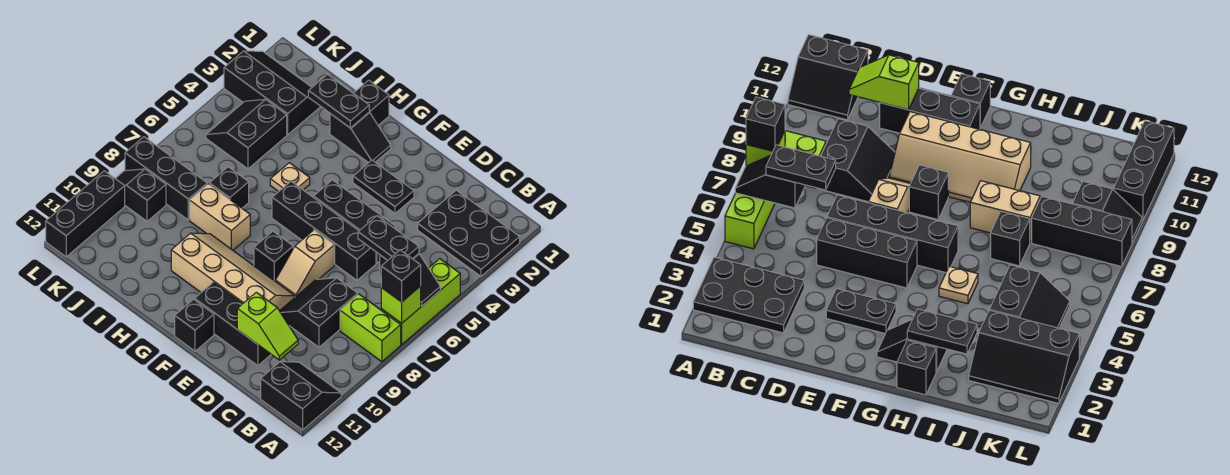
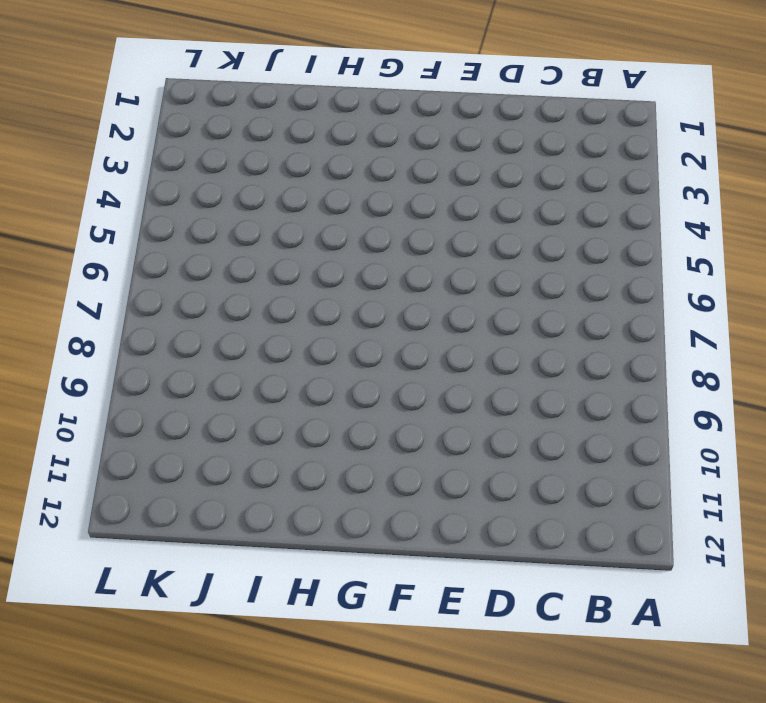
none -> black 2x3 plate [418,190,520,276]
none -> lime 1x3 brick [381,259,460,345]
none -> lime 1x2 brick [340,294,401,362]

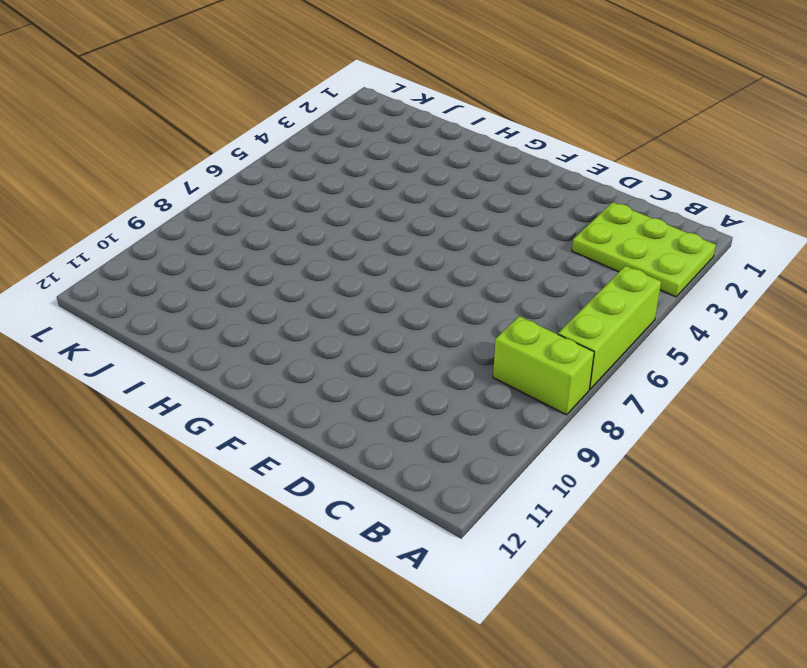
lime 2x3 plate [572,202,716,297] -> black 2x3 plate [418,190,520,276]
none -> black 2x2 slope [261,362,341,430]
none -> black 2x2 slope [280,278,358,347]
none -> black 1x3 brick [313,180,396,263]

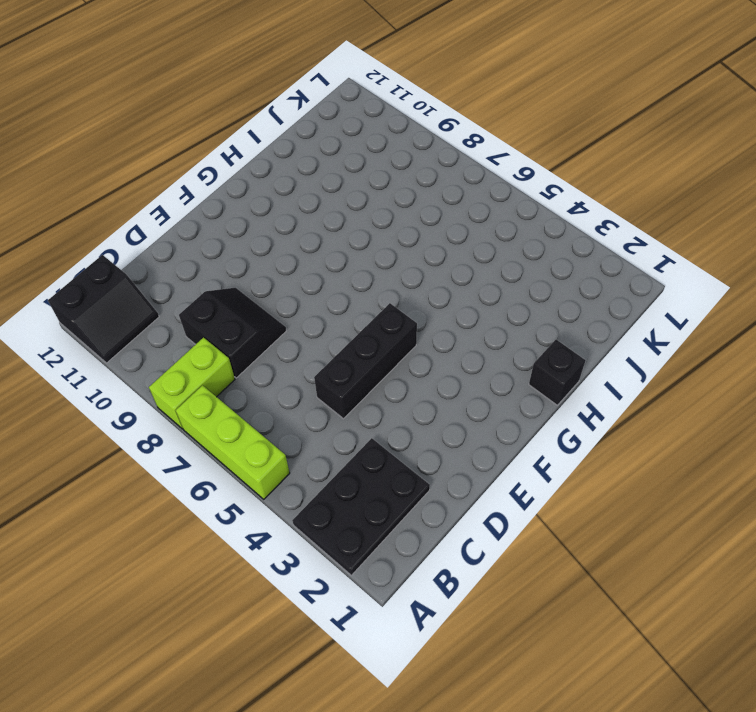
none -> black 1x4 brick [272,181,376,280]
none -> black 1x3 brick [194,282,271,366]
none -> black 1x2 plate [353,160,414,213]

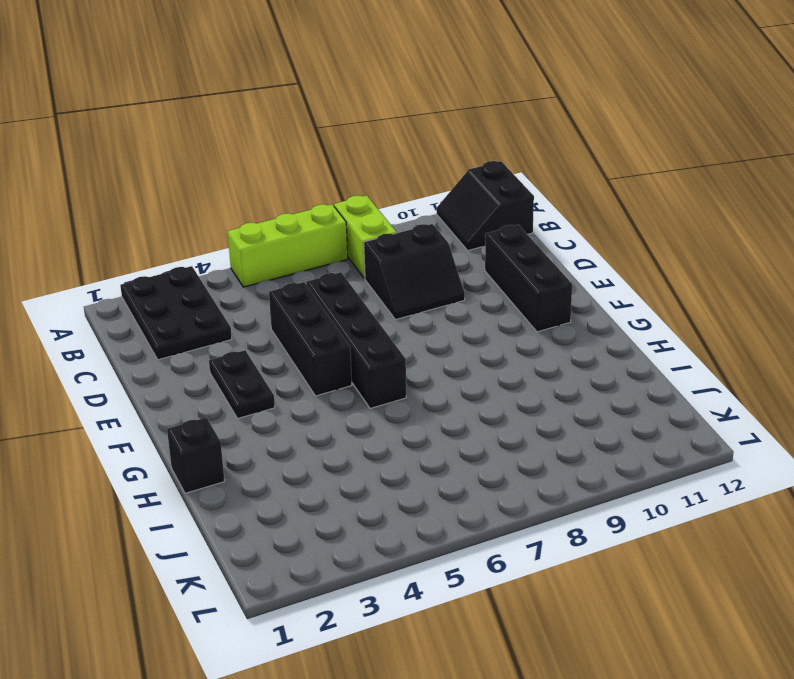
none -> tan 1x2 slope [275,230,335,297]
none -> tan 2x4 slope [171,233,295,311]
none -> black 1x1 brick [254,231,293,281]

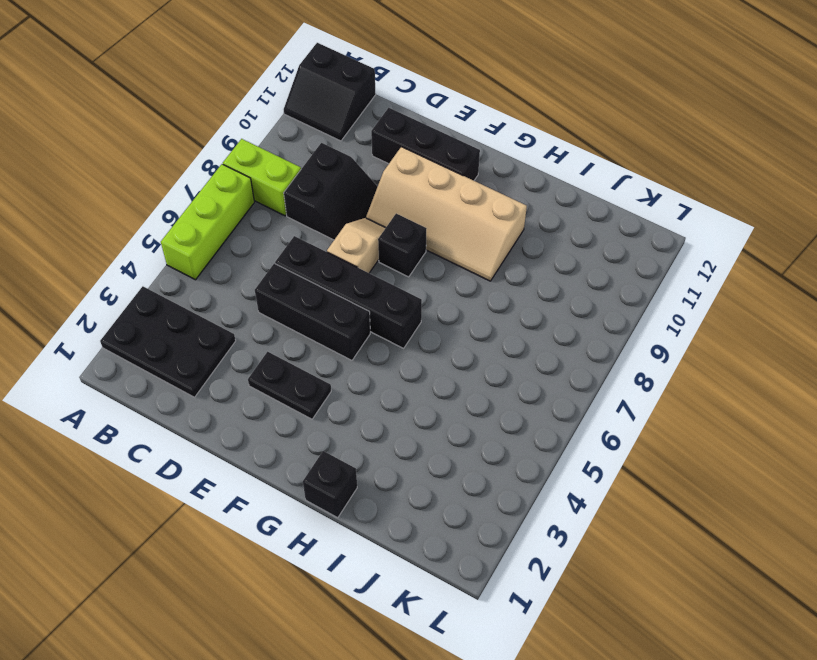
none -> black 1x1 brick [175,299,214,351]
none -> black 1x2 slope [330,112,391,163]
none -> tan 1x1 plate [270,163,310,192]

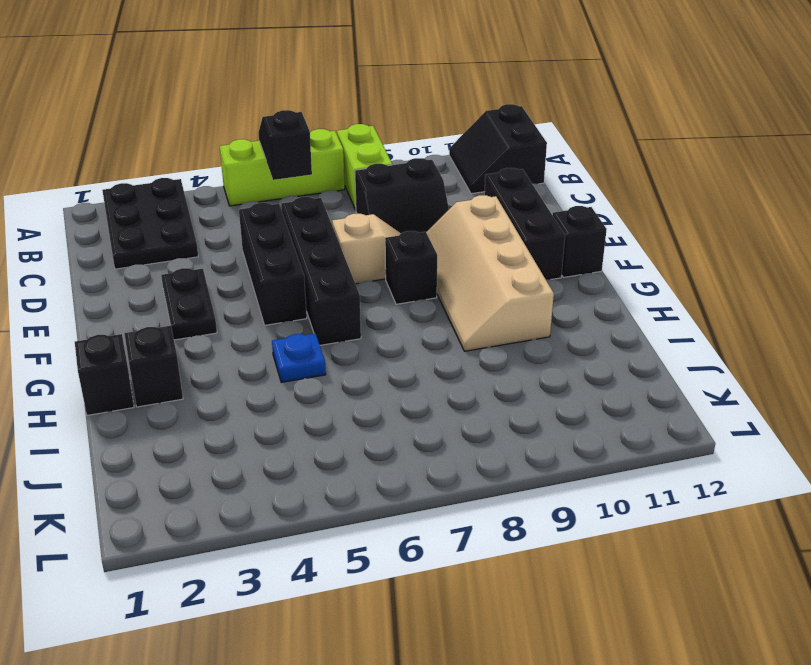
blue 1x1 plate [272,333,326,382] -> tan 1x1 plate [270,163,310,192]
none -> tan 1x2 brick [190,184,250,250]
none -> black 1x1 brick [209,167,249,208]
none -> black 2x3 slope [224,51,321,135]

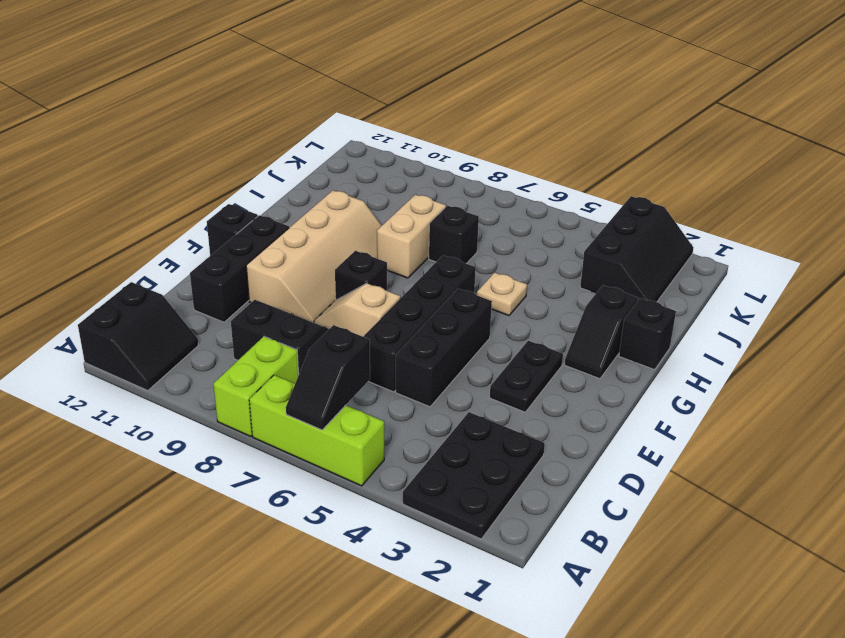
none -> black 2x2 slope [206,99,287,169]
none -> black 1x3 brick [125,137,207,220]
none -> black 1x2 slope [115,169,166,221]

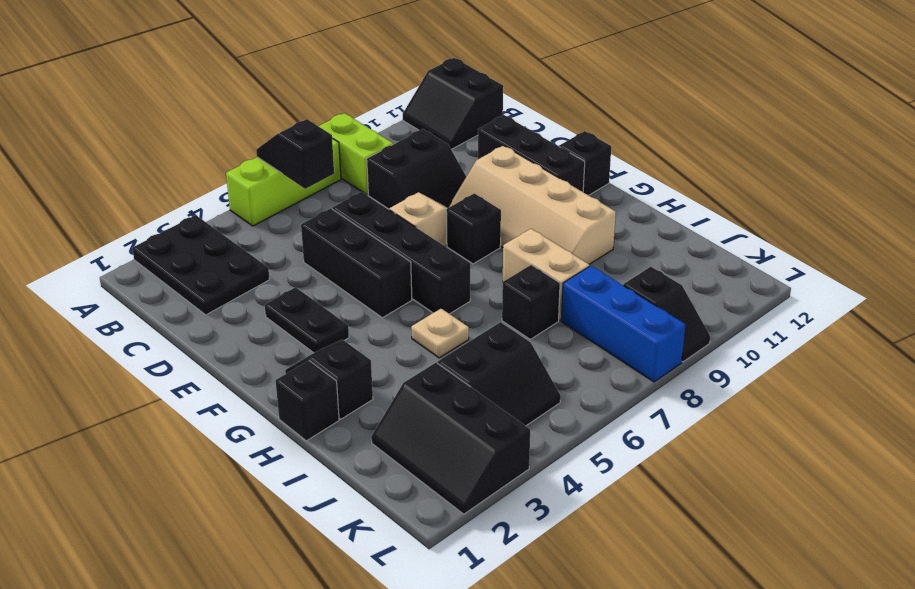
blue 1x3 brick [561,266,686,382] -> black 1x3 brick [125,137,207,220]
none -> black 1x3 brick [46,171,125,257]
none -> lime 1x1 brick [381,286,421,323]
none -> lime 1x2 slope [237,292,298,360]

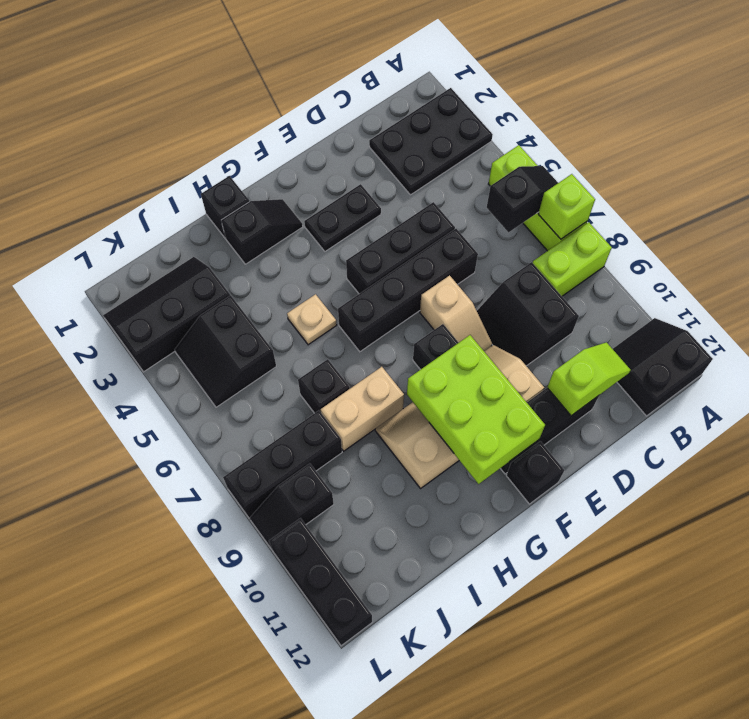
lime 2x3 brick [407,335,545,484] -> none
none -> black 1x2 plate [308,74,369,128]
none -> black 1x1 brick [381,250,421,302]
none -> black 1x2 plate [358,216,419,260]

